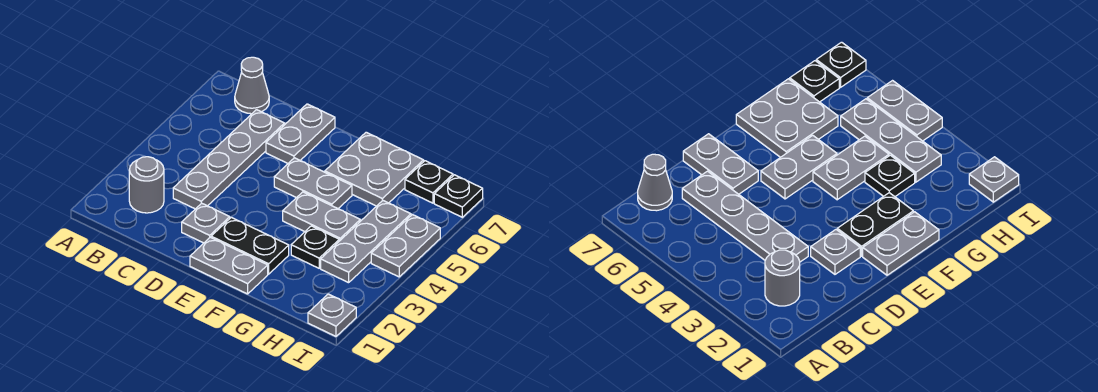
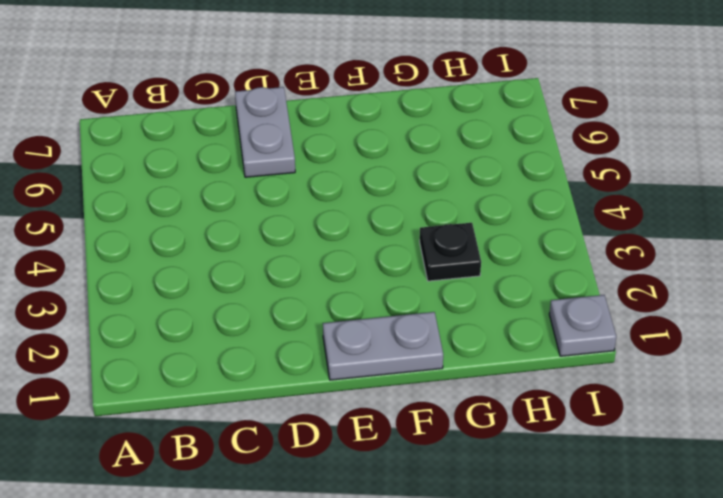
none -> grey 1x1 round brick [129,157,164,213]
none -> grey 1x1 cone [235,57,269,114]
none -> grey 1x4 plate [173,110,285,209]

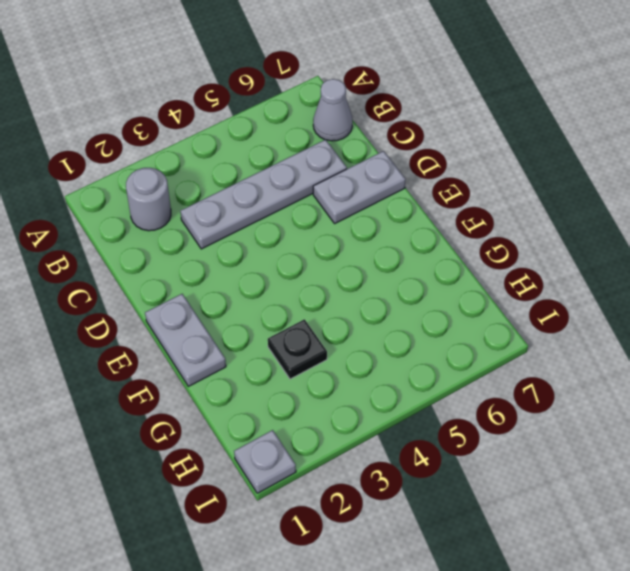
none -> grey 1x1 plate [182,203,230,243]
none -> black 1x2 plate [211,217,289,274]
none -> grey 1x2 plate [274,158,352,208]

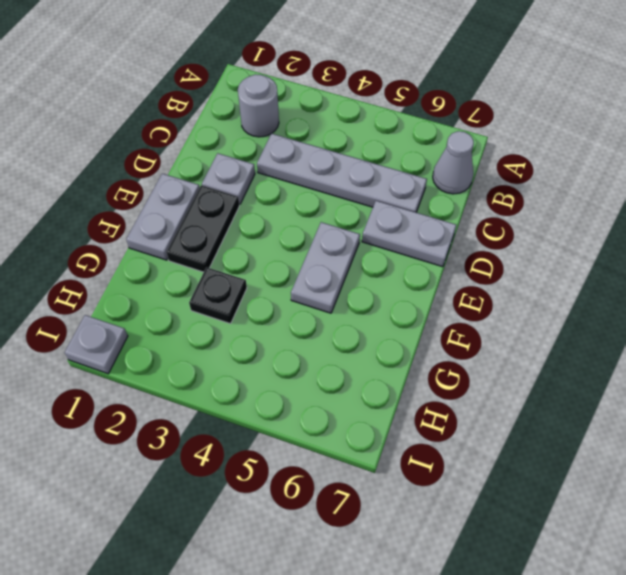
none -> grey 1x2 plate [283,192,360,241]
none -> grey 2x2 plate [325,132,424,206]
none -> grey 1x3 plate [321,201,411,283]

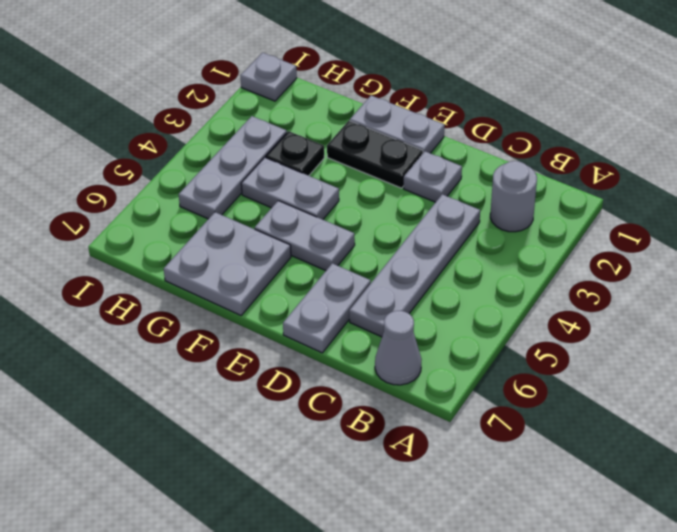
none -> black 1x1 plate [405,161,453,203]
none -> grey 1x2 plate [371,215,440,277]
none -> black 1x1 plate [434,175,483,217]

